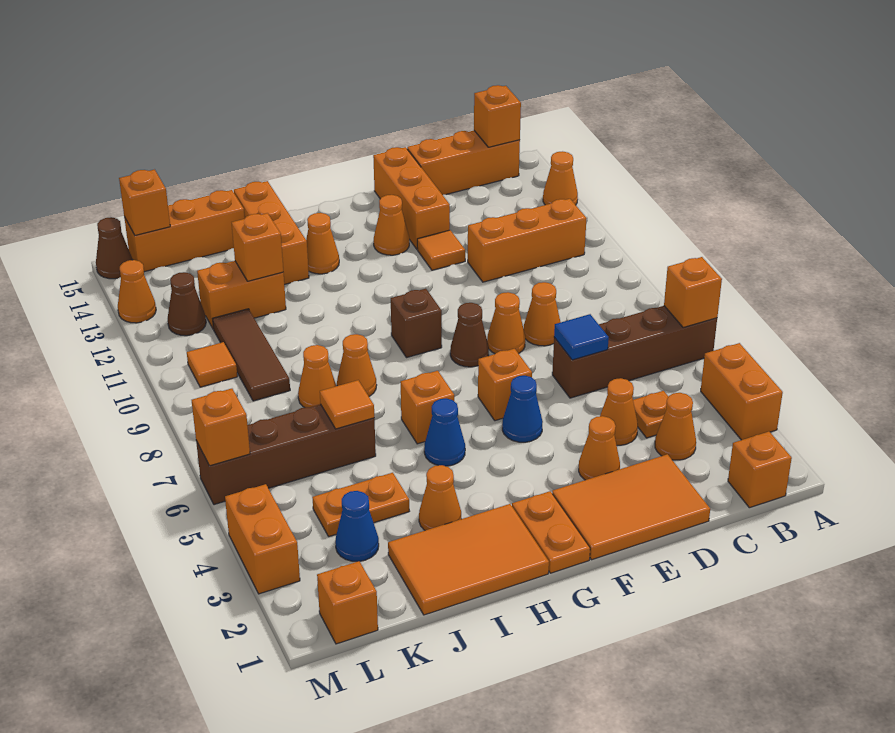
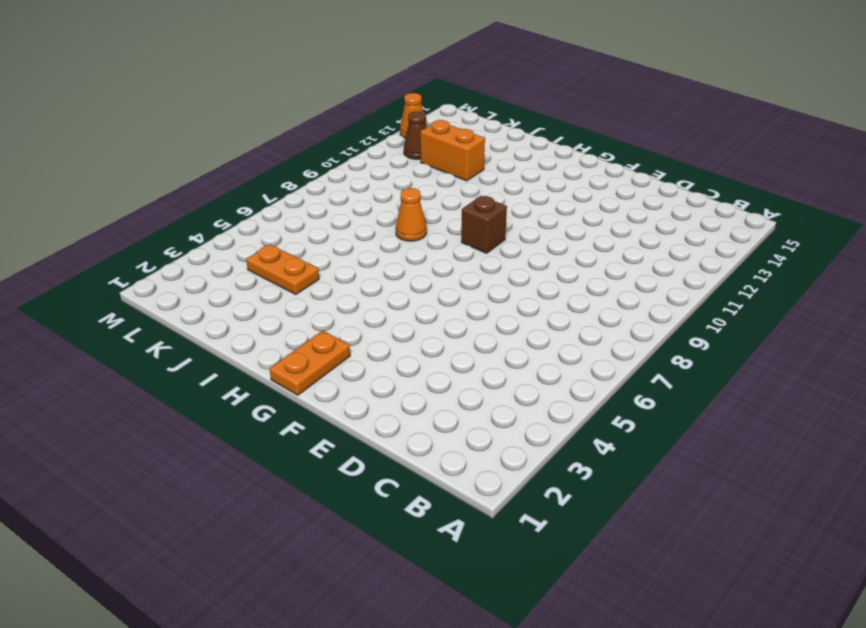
none -> orange 1x2 brick [701,343,783,440]
none -> brown 1x4 brick [552,306,717,398]
none -> orange 1x1 cone [543,151,578,205]
none -> orange 1x1 brick [728,432,792,508]

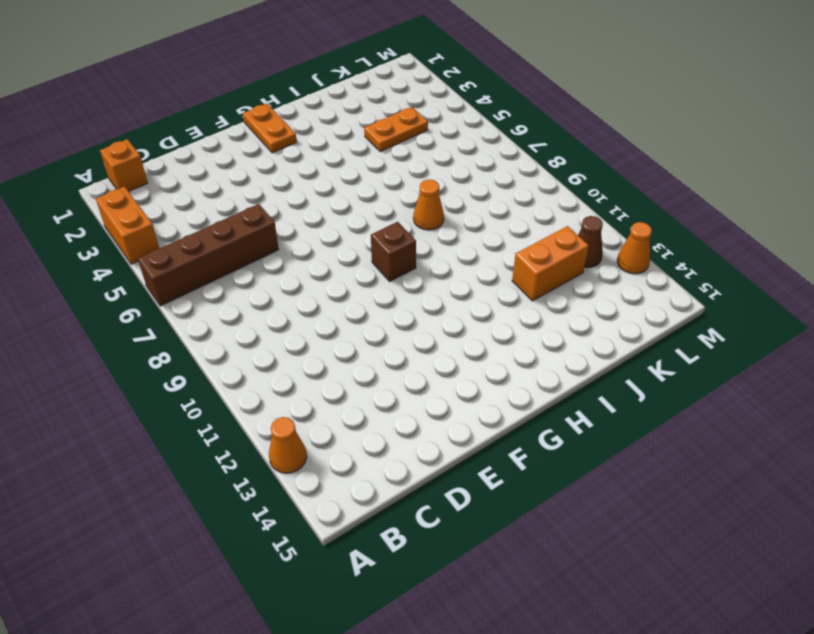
none -> orange 1x3 brick [468,199,587,282]
none -> orange 1x3 brick [407,130,520,195]
none -> orange 1x1 cone [655,393,696,460]
none -> orange 1x1 plate [633,391,668,438]

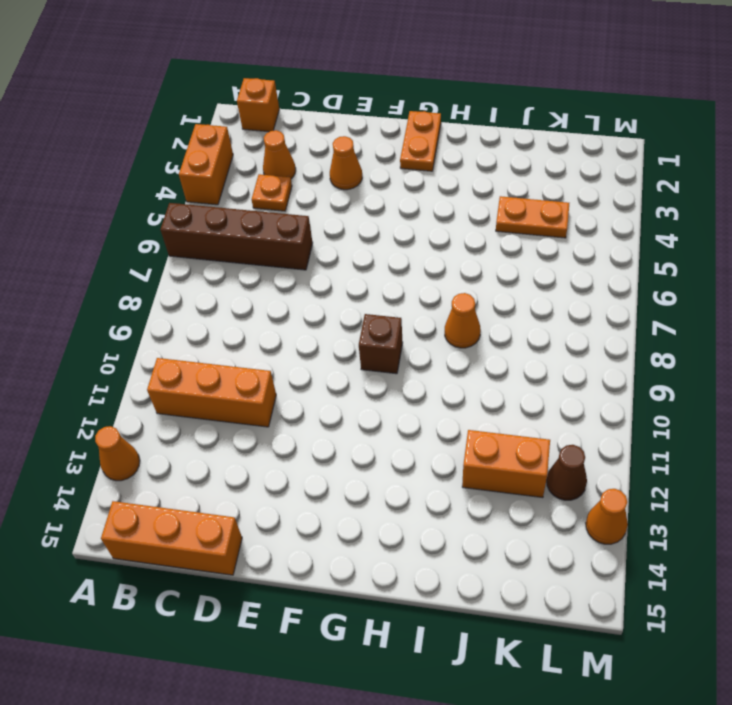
none -> orange 2x3 tile [552,454,710,560]
none -> orange 1x1 cone [600,378,638,445]
none -> orange 1x1 cone [524,282,561,346]
none -> orange 1x1 cone [487,292,525,354]

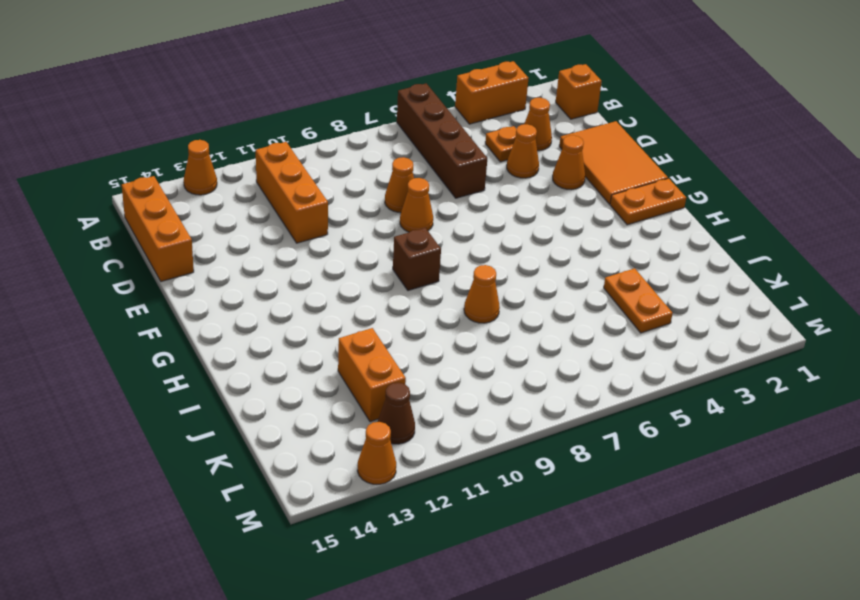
none -> orange 1x1 tile [417,230,465,270]
none -> orange 1x3 brick [373,147,450,249]
none -> blue 1x1 cone [502,376,543,442]
none -> orange 1x1 brick [478,349,532,421]

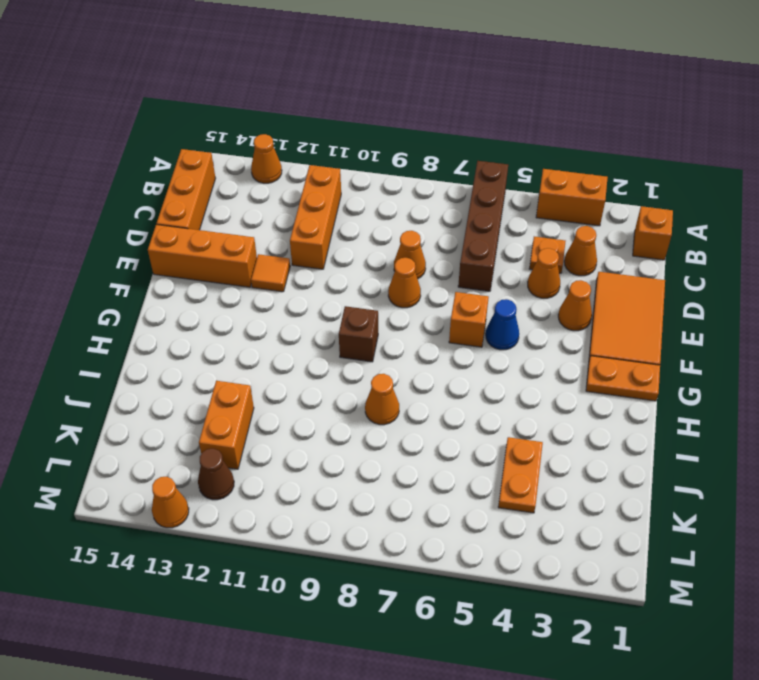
none -> brown 1x1 cone [450,303,489,367]
none -> orange 1x1 cone [374,195,409,255]
none -> orange 2x3 tile [388,504,549,615]
none -> blue 1x1 cone [424,399,465,466]

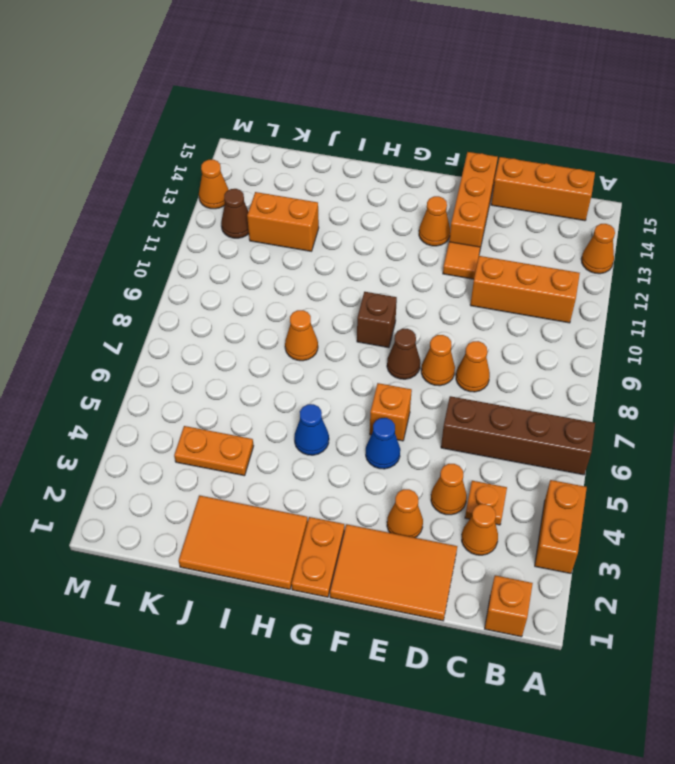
none -> orange 1x1 brick [401,371,454,444]
none -> orange 1x1 cone [306,213,339,274]
none -> orange 1x1 cone [419,465,461,530]
none -> orange 1x3 brick [234,181,309,285]

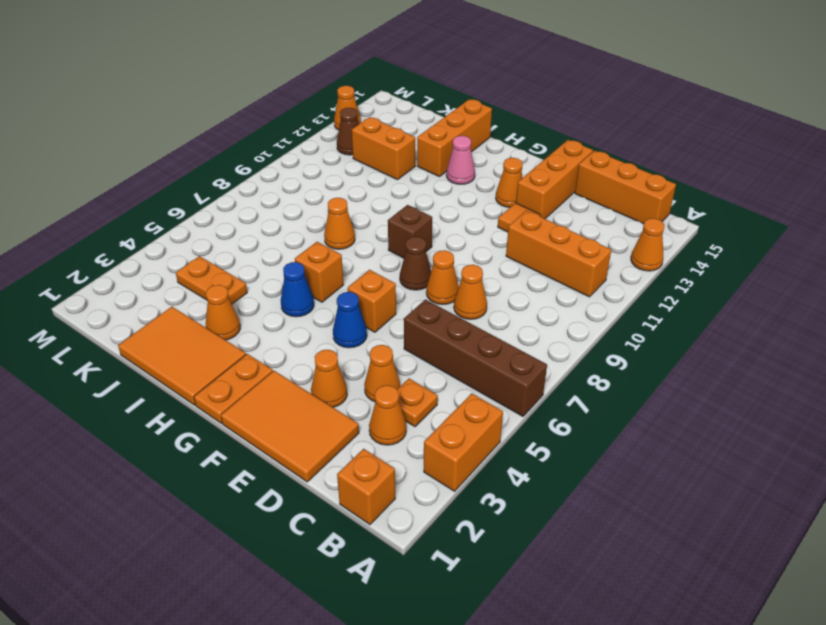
pink 1x1 cone [446,136,475,184] -> orange 1x1 cone [306,213,339,274]
none -> brown 1x4 brick [196,404,376,505]
none -> orange 1x1 cone [298,345,336,408]
none -> orange 1x3 brick [124,190,245,272]
none -> blue 1x1 cone [335,491,379,561]

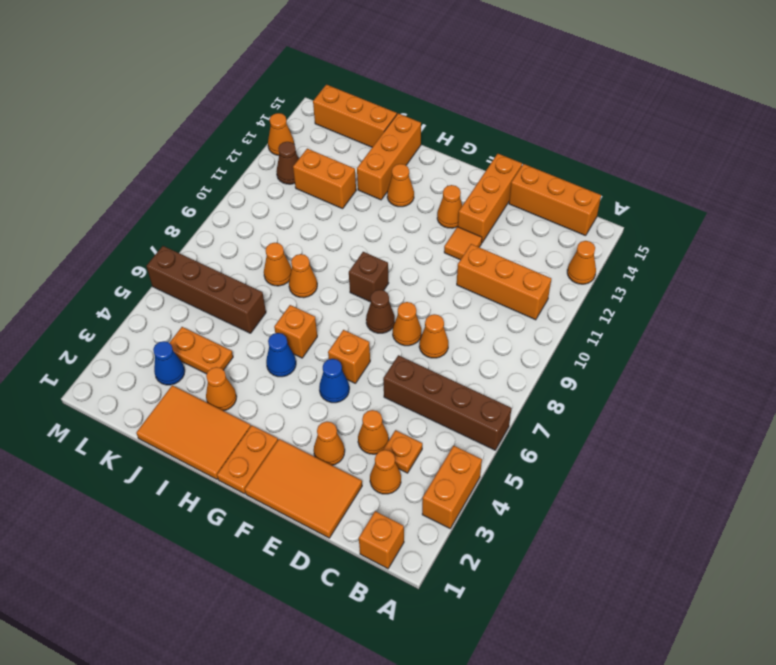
none -> brown 1x3 tile [213,309,290,401]
none -> orange 1x1 brick [317,561,378,644]
none -> orange 1x1 tile [187,342,237,387]
none -> orange 1x2 brick [225,484,300,594]

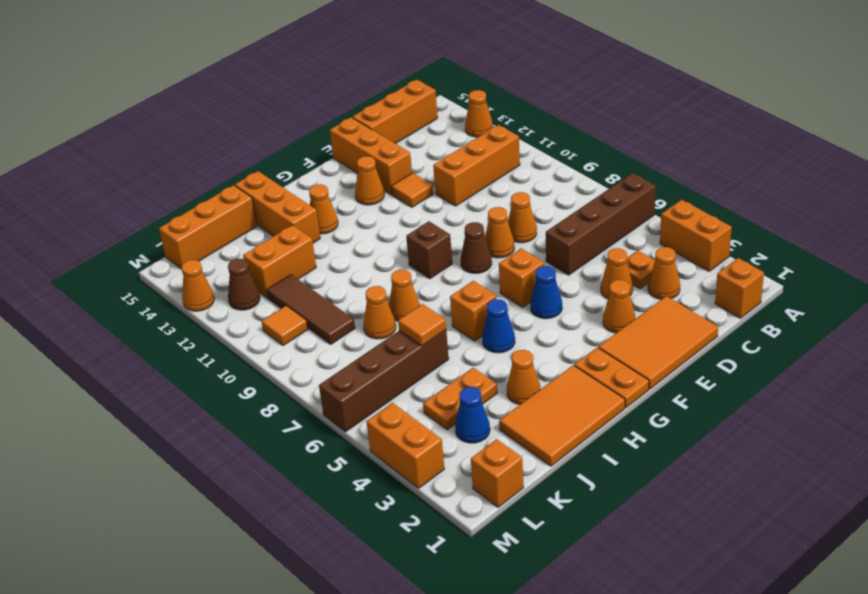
none -> brown 1x1 cone [96,217,132,279]
none -> orange 1x1 brick [664,257,722,328]
none -> orange 1x1 brick [474,85,521,147]
none -> blue 1x1 tile [554,314,609,360]

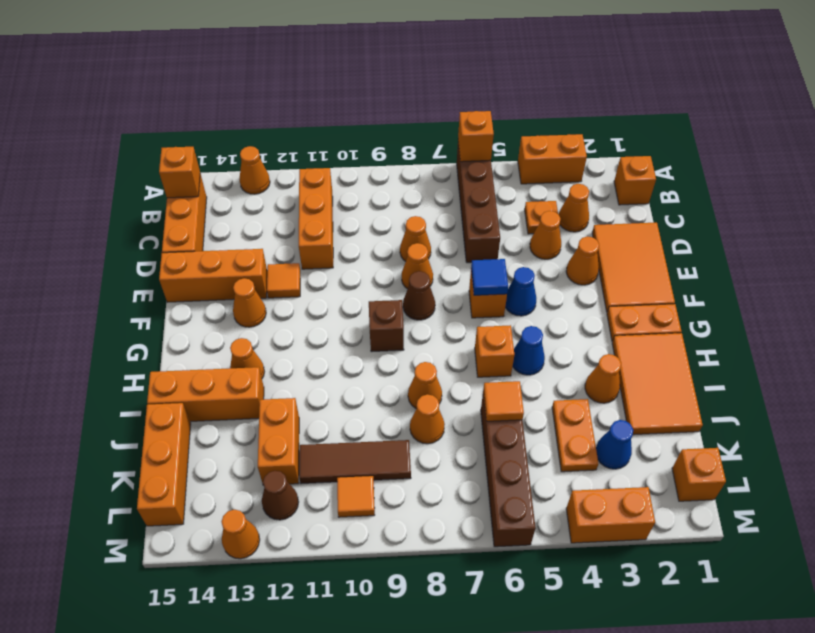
blue 1x1 tile [471,259,508,295] -> blue 1x1 tile moved to [554,314,609,360]
none -> brown 1x1 cone [96,217,132,279]
none -> orange 1x1 brick [232,213,283,281]
none -> orange 1x1 brick [119,169,170,236]
none -> orange 1x1 brick [192,389,250,466]

